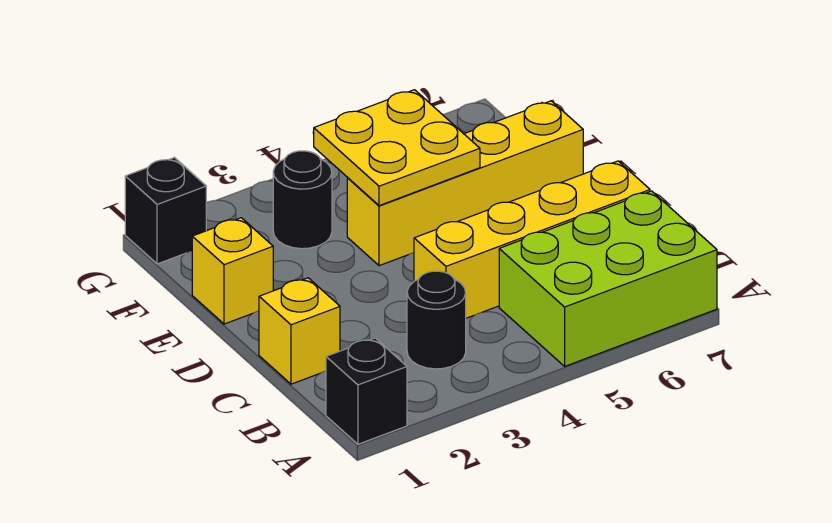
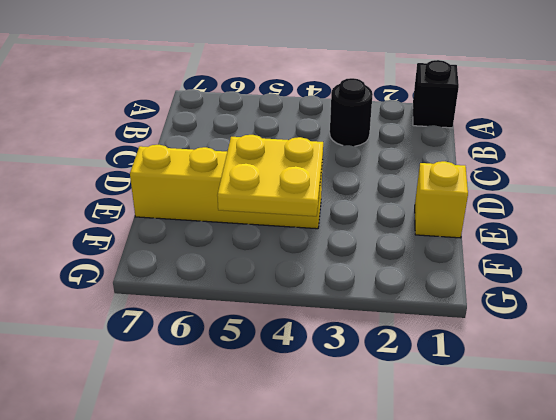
none -> lime 2x3 brick [499,191,717,366]
none -> yellow 1x1 brick [259,278,340,384]

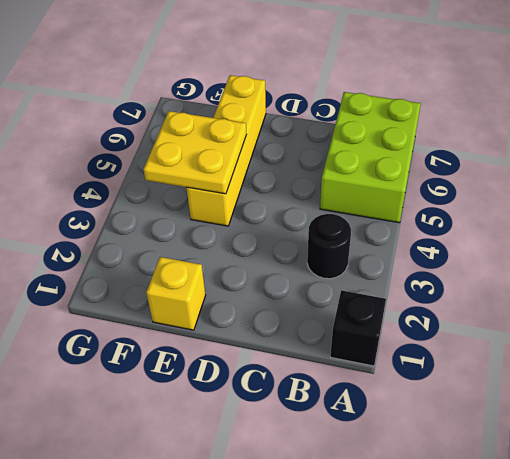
none -> yellow 1x1 brick [259,278,340,384]
none -> yellow 1x4 brick [414,161,650,318]

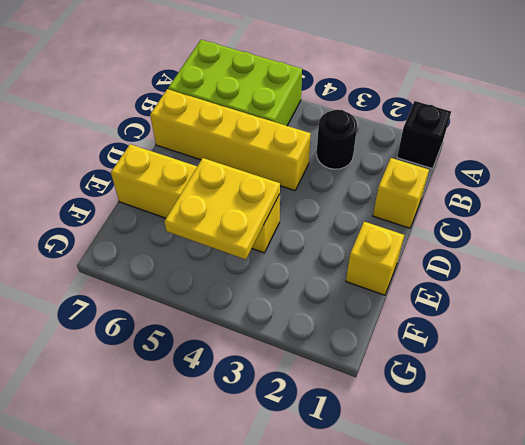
none -> black 1x1 round brick [273,151,332,249]
none -> black 1x1 brick [125,158,206,264]

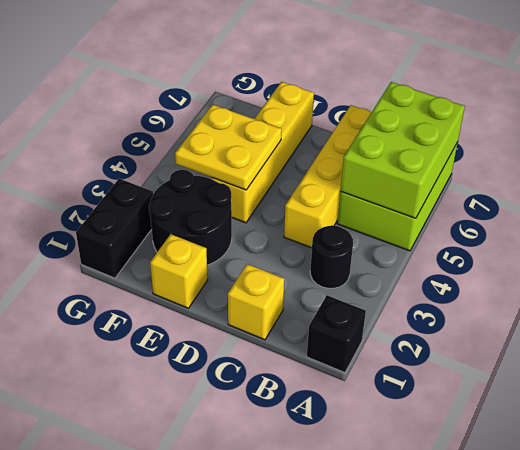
lime 2x3 brick [341,82,465,218] -> none
black 2x2 round brick [149,170,232,265] -> black 1x1 round brick [273,151,332,249]
black 1x2 brick [76,179,153,278] -> black 1x1 brick [125,158,206,264]

